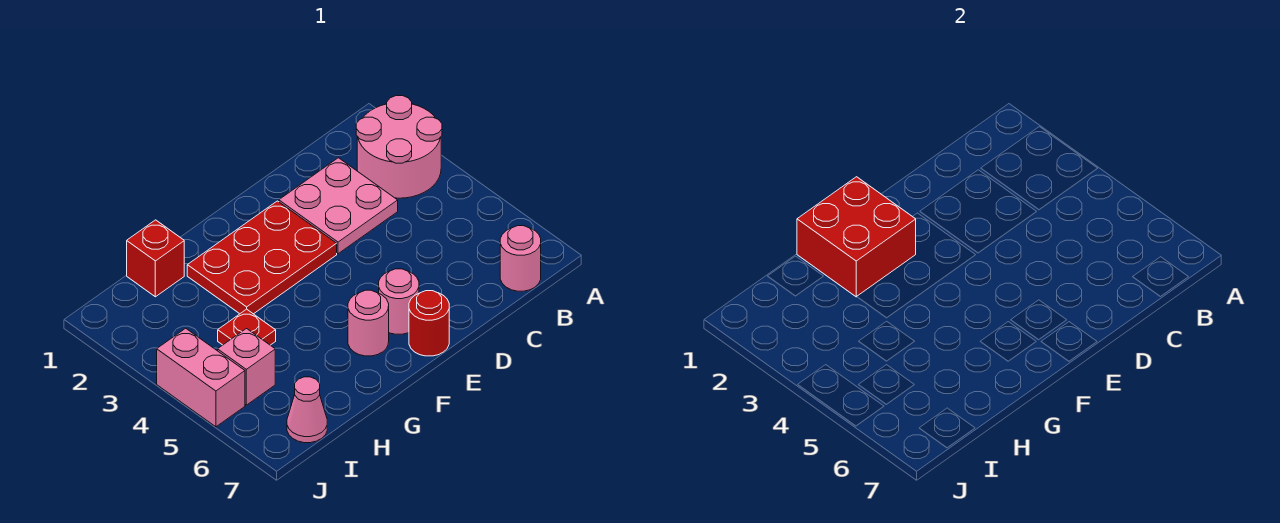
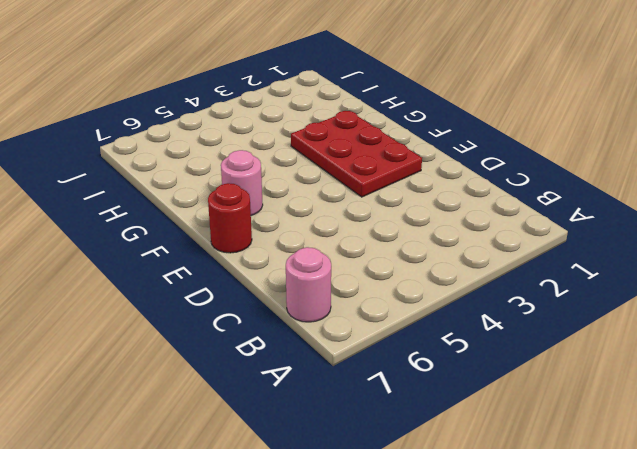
none -> pink 2x2 round brick [356,96,442,198]
none -> pink 2x2 plate [279,158,398,254]
none -> pink 1x1 round brick [379,269,419,334]

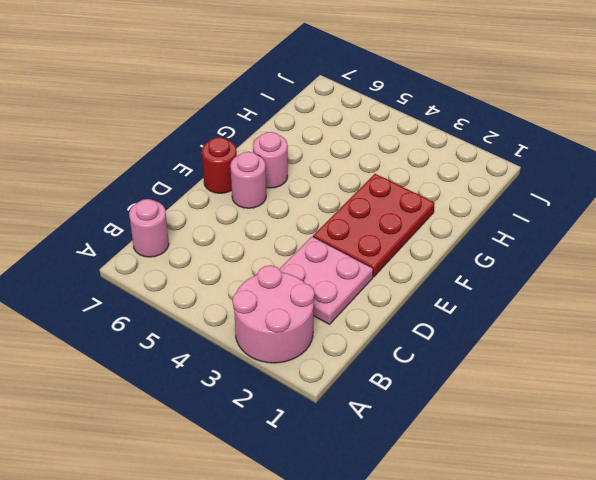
none -> red 1x1 brick [127,220,184,297]
none -> red 1x1 plate [218,309,276,345]
none -> pink 1x1 brick [218,329,275,405]

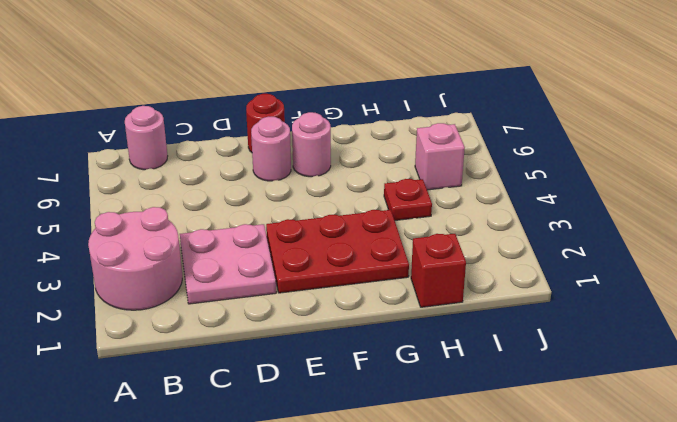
none -> pink 1x1 cone [287,377,327,443]
none -> pink 1x2 brick [157,328,245,427]
none -> red 2x2 brick [797,177,916,297]

